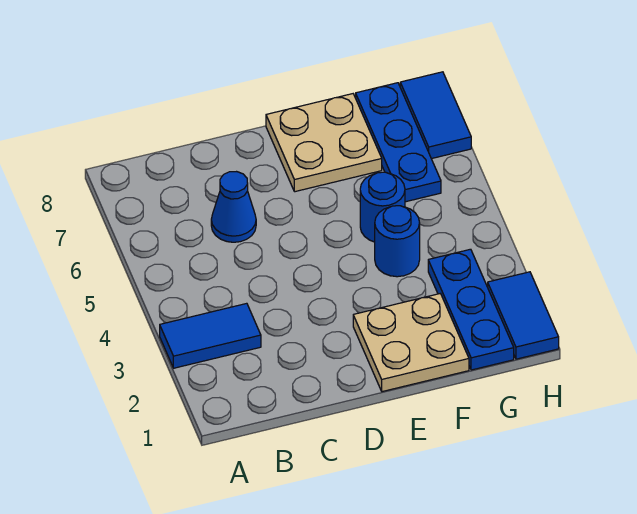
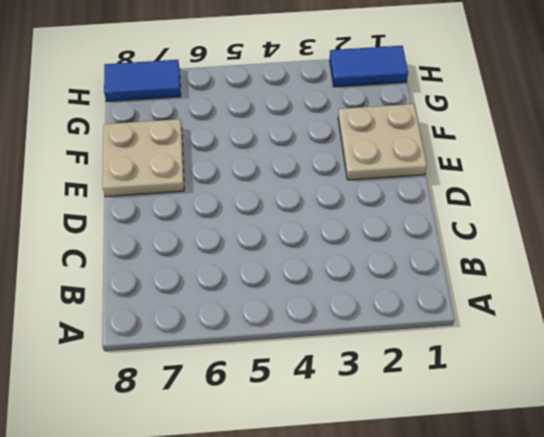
none -> blue 1x2 tile [160,303,261,368]
none -> blue 1x1 cone [211,172,256,242]

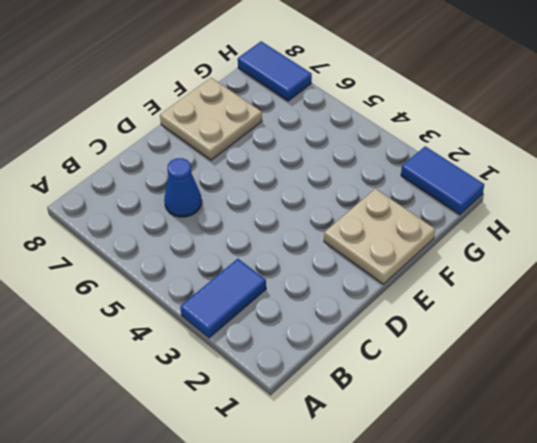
none -> blue 1x1 round brick [375,206,420,277]
none -> blue 1x1 round brick [360,172,405,242]

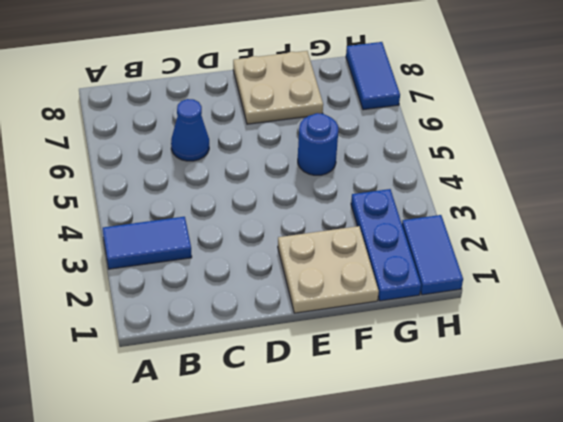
none -> blue 1x1 round brick [375,206,420,277]
none -> blue 1x3 plate [356,83,441,202]

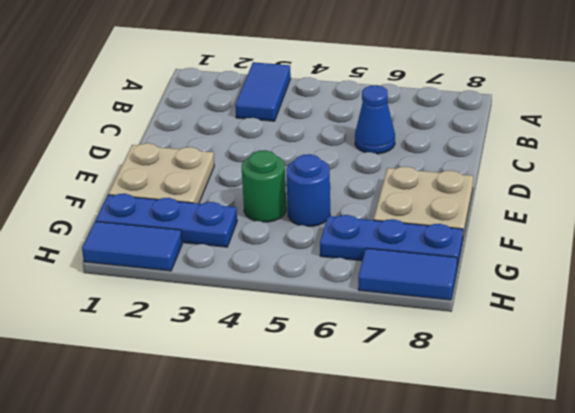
green 1x1 round brick [242,150,286,222] -> blue 1x1 round brick [375,206,420,277]

